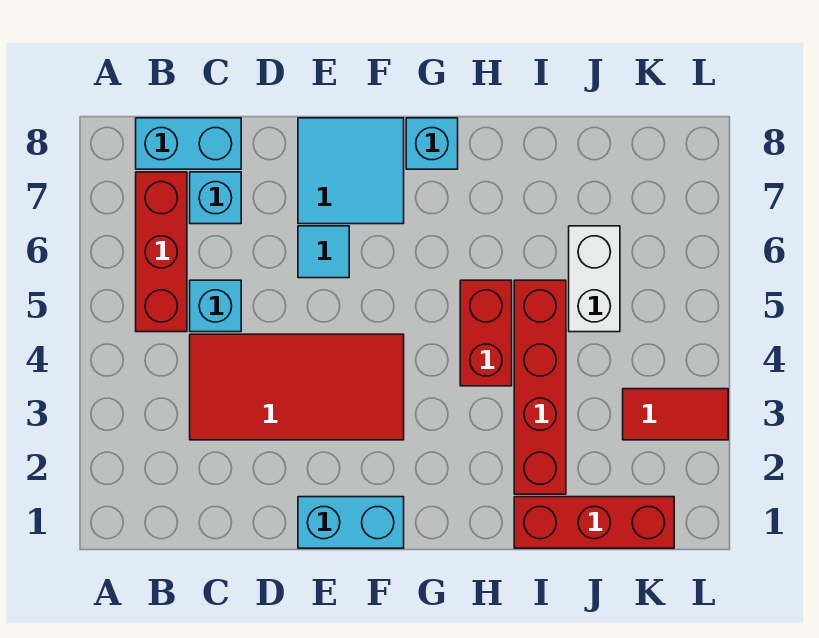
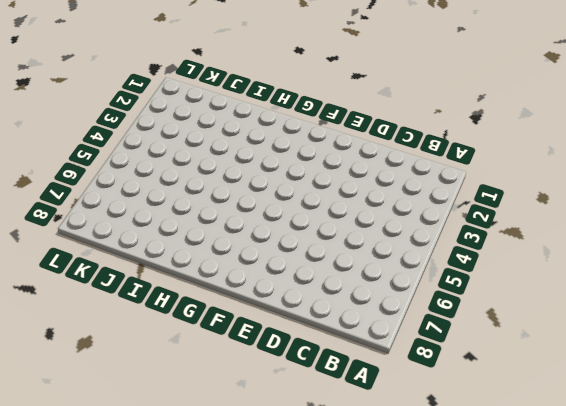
none -> red 1x3 brick [136,172,187,332]
none -> cyan 1x2 brick [136,118,241,169]
none -> red 2x4 tile [190,334,404,440]

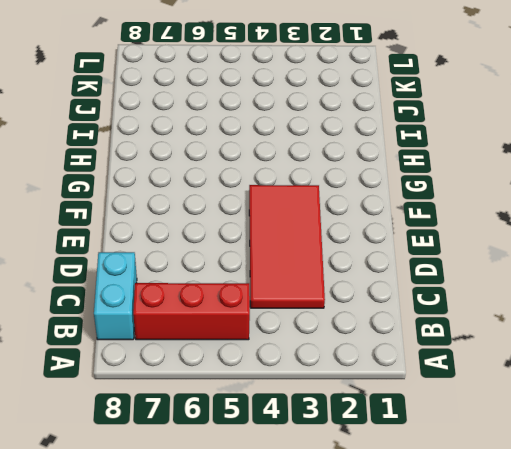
none -> cyan 1x1 brick [190,280,241,332]
none -> cyan 1x1 brick [190,172,241,224]
none -> cyan 1x2 brick [298,497,404,548]

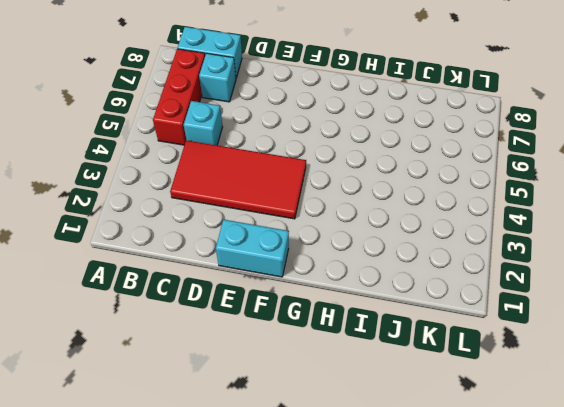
none -> cyan 1x1 tile [298,226,349,278]
none -> cyan 2x2 tile [298,118,404,224]
none -> cyan 1x1 brick [406,118,458,169]

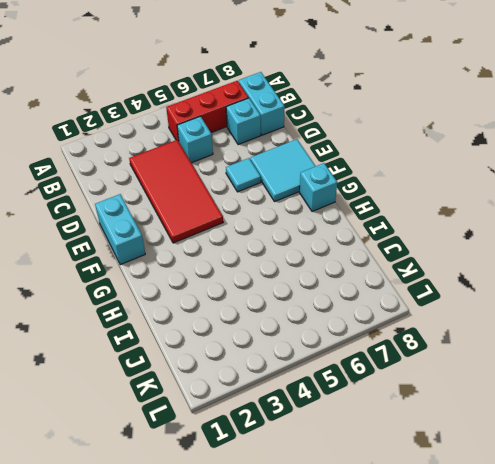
none -> red 1x2 brick [460,280,512,386]
none -> red 1x3 brick [514,497,674,548]
none -> red 1x4 brick [514,280,566,494]

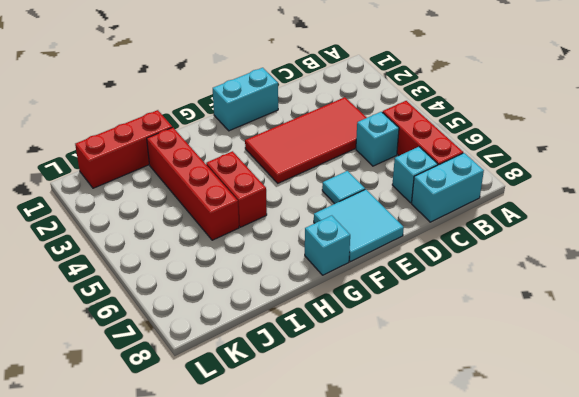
none -> white 1x2 brick [569,226,620,332]
none -> red 1x2 tile [623,389,728,440]

